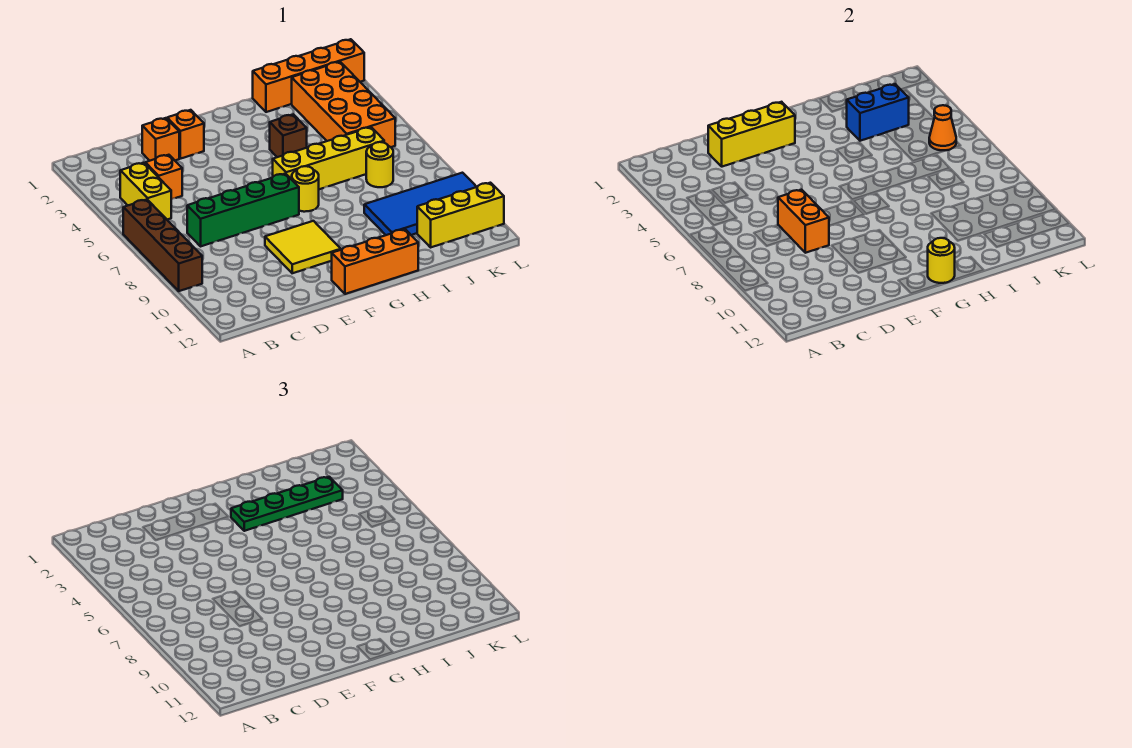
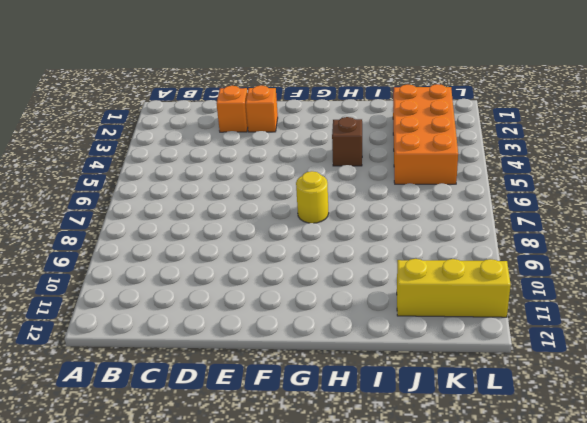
none -> brown 1x4 brick [123,200,202,291]
none -> yellow 1x2 brick [120,163,171,220]
none -> orange 1x1 brick [145,155,182,199]

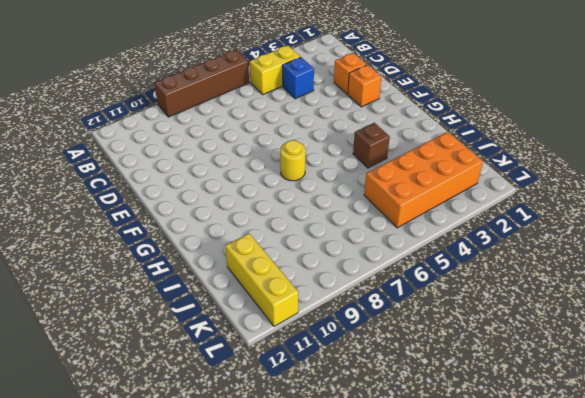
blue 1x1 brick [282,57,314,99] -> orange 1x1 brick [145,155,182,199]
none -> green 1x4 brick [187,174,299,246]
none -> yellow 2x2 tile [265,221,341,273]
none -> orange 1x3 brick [332,229,418,294]

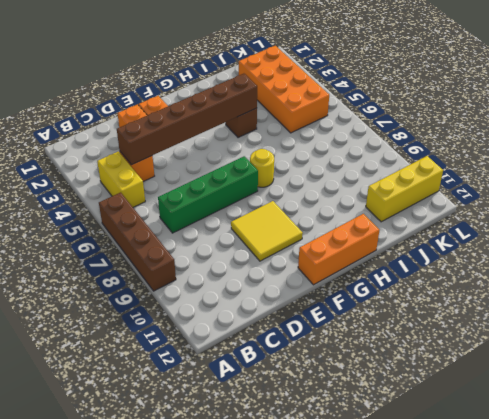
brown 1x6 brick [117,74,257,165] -> none
none -> yellow 1x4 brick [273,127,384,189]
none -> orange 1x4 brick [253,39,364,112]
none -> blue 2x4 tile [364,173,476,235]

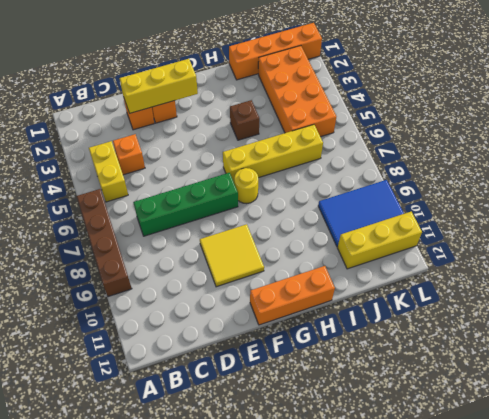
blue 2x3 tile [318,180,404,247] -> blue 2x4 tile [364,173,476,235]
none -> yellow 1x1 round brick [366,142,393,187]
none -> orange 1x2 brick [778,190,829,253]
none -> yellow 1x1 round brick [928,238,955,283]

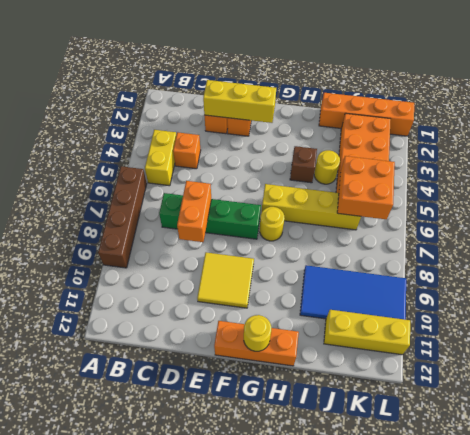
yellow 1x1 round brick [314,150,340,184] -> yellow 1x1 round brick moved to [366,142,393,187]
orange 2x2 brick [337,156,395,219] -> orange 1x1 cone [929,105,956,150]
none -> blue 1x2 brick [847,84,909,141]
none -> green 1x4 plate [231,477,343,531]

